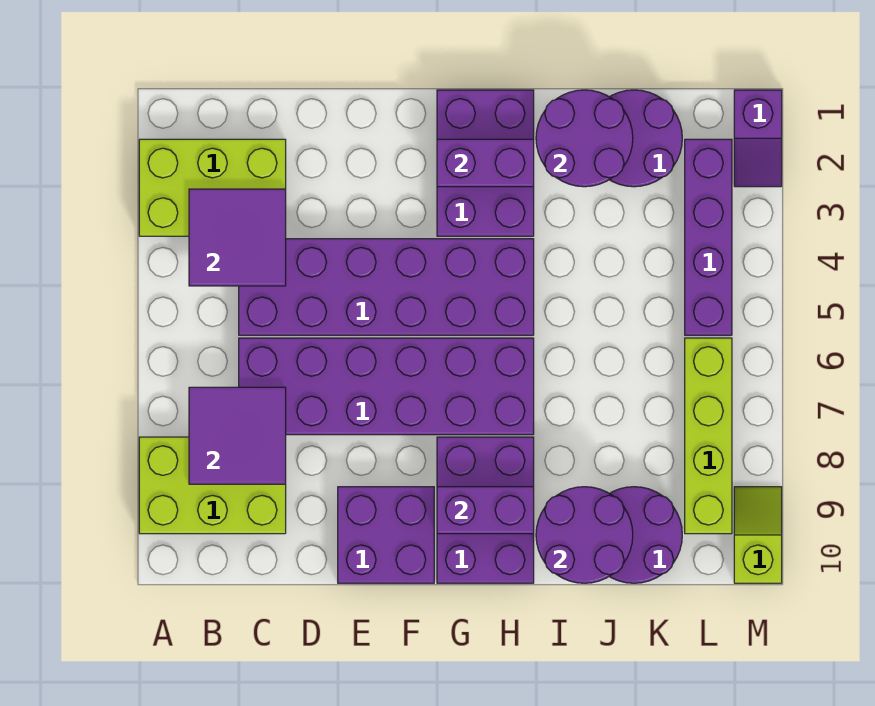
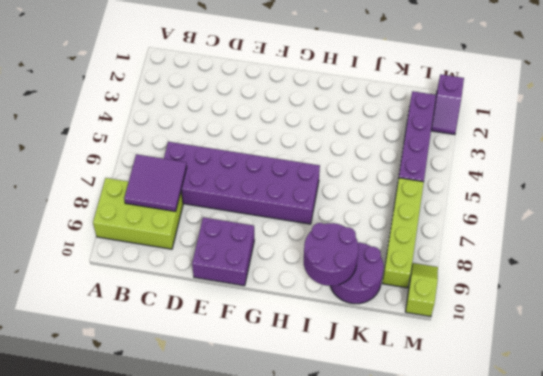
none -> lime 2x3 brick [139,139,286,236]
none -> purple 2x6 brick [239,239,534,335]
none -> purple 2x3 brick [437,90,534,236]

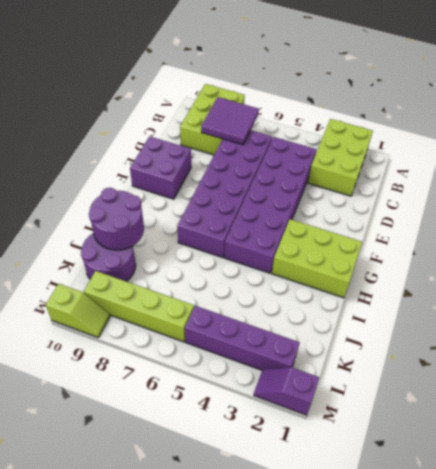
lime 2x3 brick [272,219,362,298] -> purple 2x3 brick [437,90,534,236]
none -> purple 2x3 brick [437,437,534,583]
none -> purple 2x2 round brick [610,90,682,187]
none -> purple 2x2 tile [189,189,286,286]

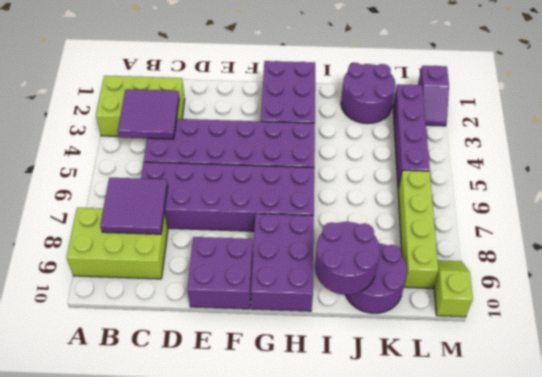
none -> purple 1x2 brick [437,139,534,187]
none -> purple 1x2 brick [437,487,534,534]
none -> purple 2x2 round brick [536,90,633,187]

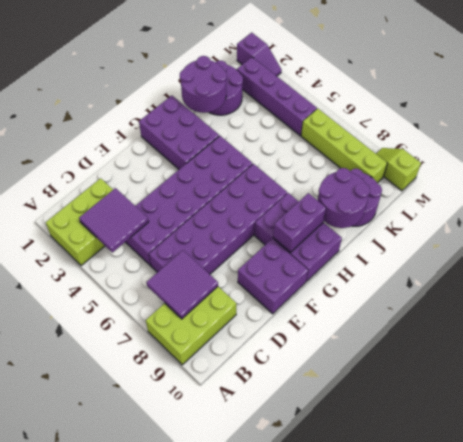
none -> purple 1x2 brick [437,139,534,187]

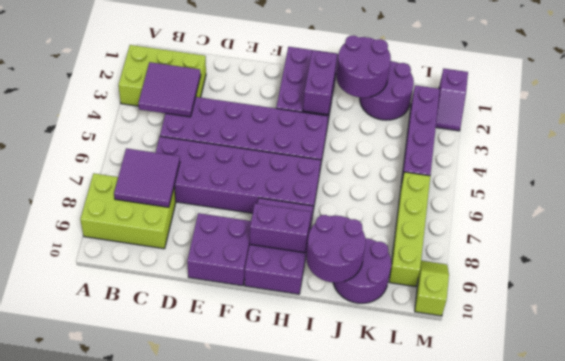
purple 1x2 brick [303,51,337,115] -> purple 1x2 brick turned to [437,139,534,187]

